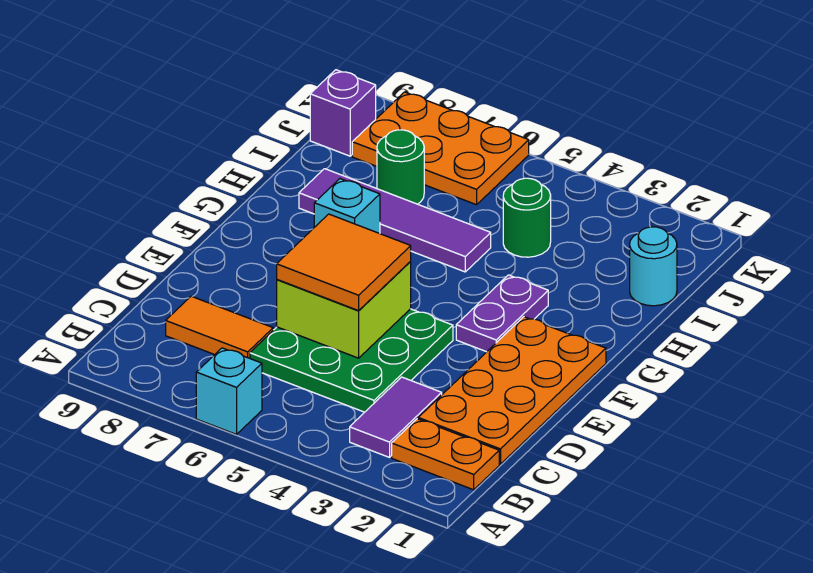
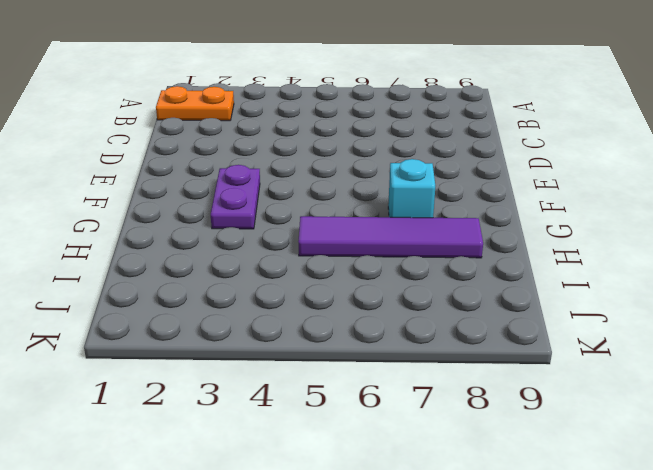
none -> cyan 1x1 brick [196,348,262,434]
none -> purple 1x2 tile [350,377,442,457]
none -> orange 2x4 plate [418,317,606,464]

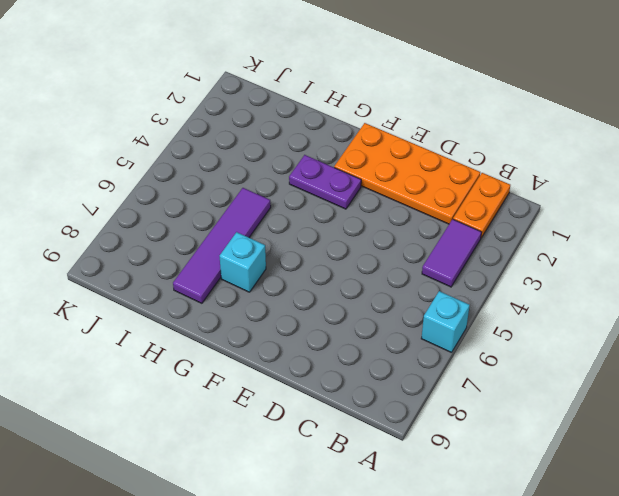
purple 1x2 tile [422,219,482,287] -> purple 1x2 tile turned to [350,377,442,457]
none -> green 3x3 plate [250,309,453,412]
none -> orange 1x2 tile [166,296,273,358]
none -> cyan 1x1 round brick [630,227,677,306]

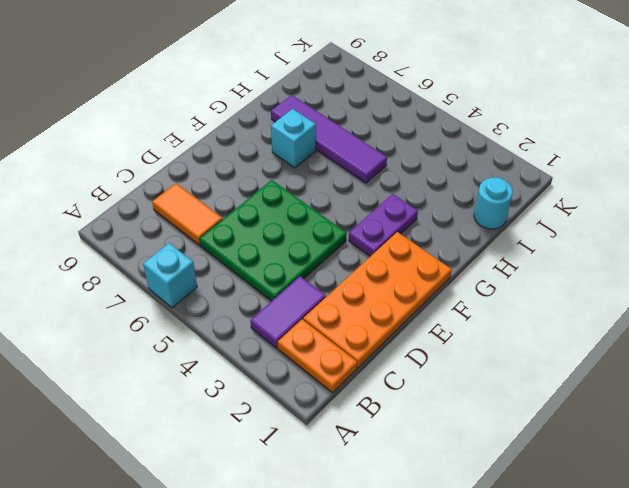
none -> green 1x1 round brick [503,178,551,257]
none -> green 1x1 round brick [377,130,424,204]
none -> orange 2x3 plate [352,92,529,205]

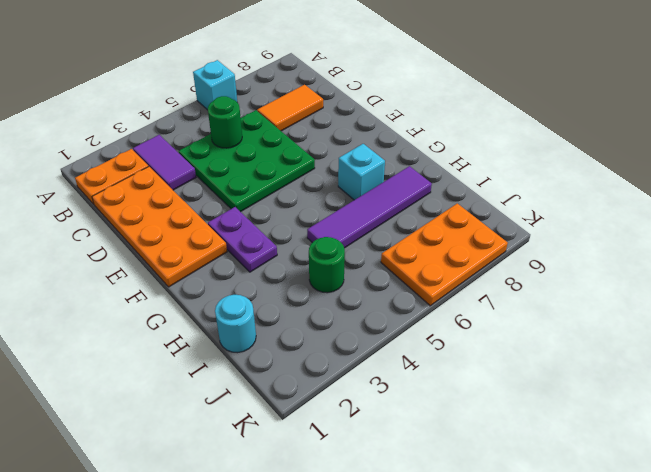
green 1x1 round brick [208,96,242,148] -> green 1x1 round brick moved to [377,130,424,204]
none -> purple 1x1 brick [310,70,376,156]
none -> lime 2x2 brick [277,262,411,358]
none -> orange 2x2 tile [277,214,411,311]

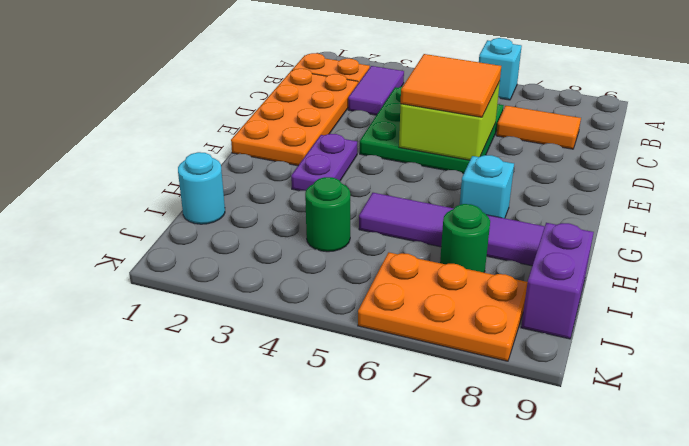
purple 1x2 brick [521,223,594,339] -> purple 1x1 brick [310,70,376,156]

